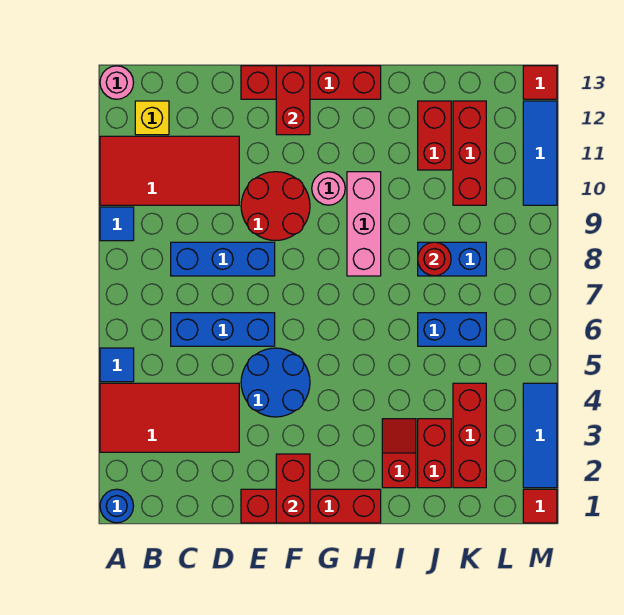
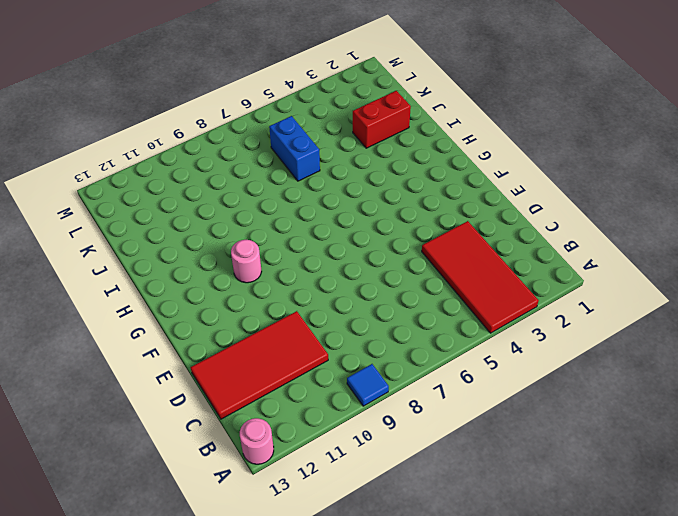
red 2x4 tile [190,311,328,419] -> red 2x4 tile turned to [100,136,239,205]
none -> blue 1x1 round brick [100,489,134,523]
none -> blue 1x1 tile [100,348,134,382]
none -> yellow 1x1 brick [135,101,169,135]

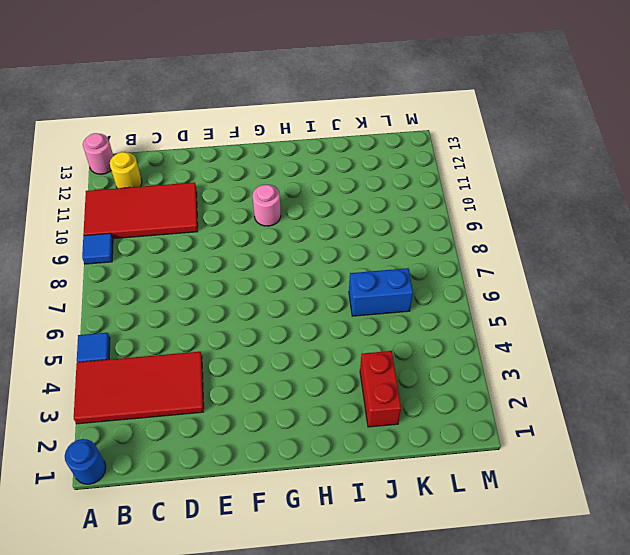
yellow 1x1 round brick [110,152,142,188] -> yellow 1x1 brick [135,101,169,135]
none -> blue 1x3 brick [171,313,275,346]
none -> blue 1x3 brick [171,242,275,276]
none -> red 1x4 brick [241,489,381,523]

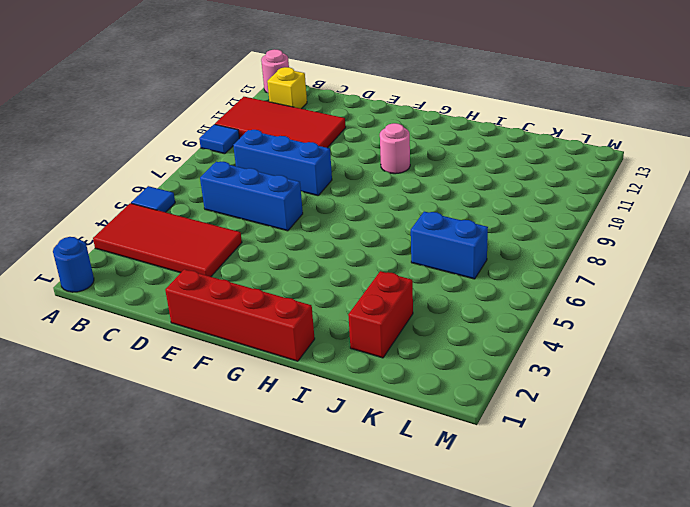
none -> blue 2x2 round brick [241,348,310,417]
none -> red 2x2 round brick [241,172,310,241]
none -> red 1x4 brick [241,66,381,99]

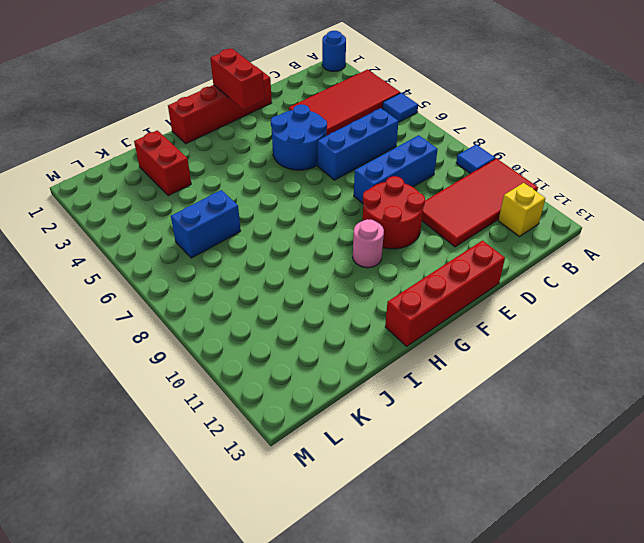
none -> pink 1x1 round brick [100,66,134,99]
none -> pink 1x3 brick [347,172,381,276]
none -> red 1x2 slope [382,419,416,488]

